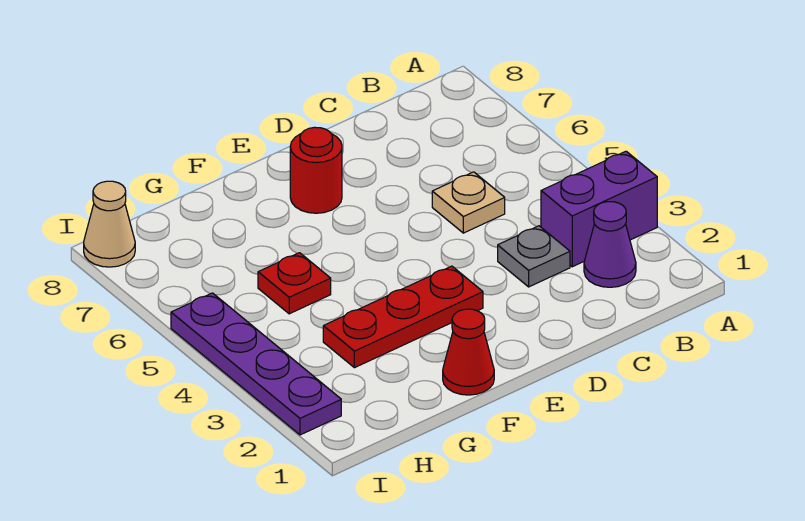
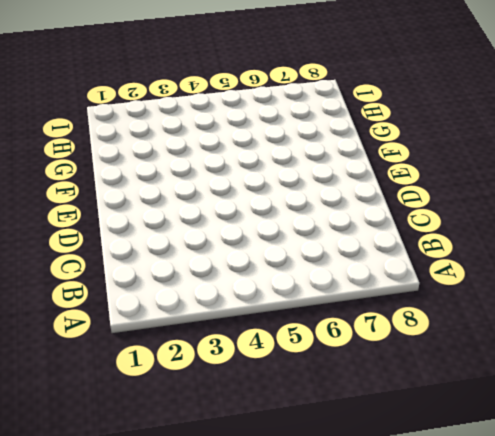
none -> purple 1x2 brick [541,151,657,267]
none -> purple 1x1 cone [584,202,636,287]

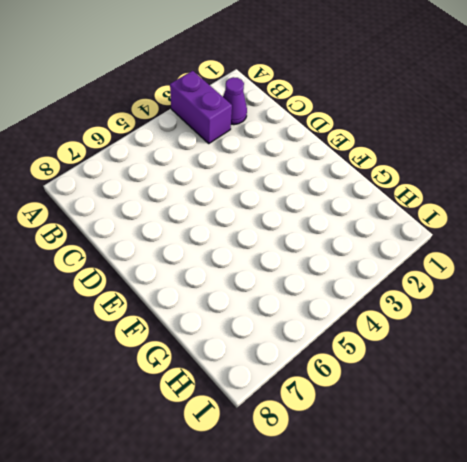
none -> grey 1x1 plate [498,226,570,287]
none -> tan 1x1 plate [432,172,505,233]

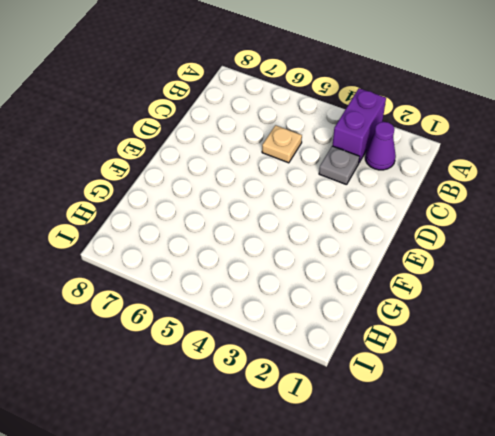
none -> red 1x3 plate [323,266,483,368]
none -> red 1x1 round brick [290,127,342,213]

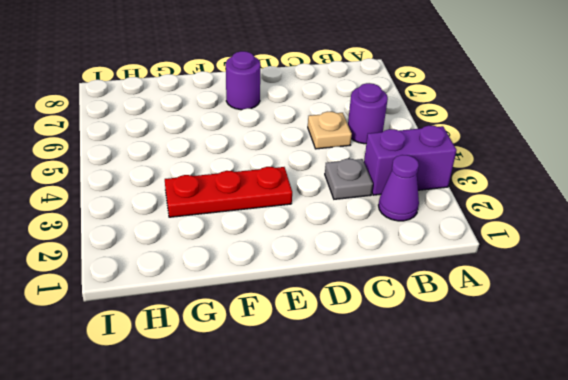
purple 1x1 round brick [348,83,388,144] -> none
purple 1x1 round brick [226,51,261,110] -> red 1x1 round brick [290,127,342,213]
none -> red 1x1 cone [443,309,494,395]
none -> red 1x1 plate [258,253,331,314]

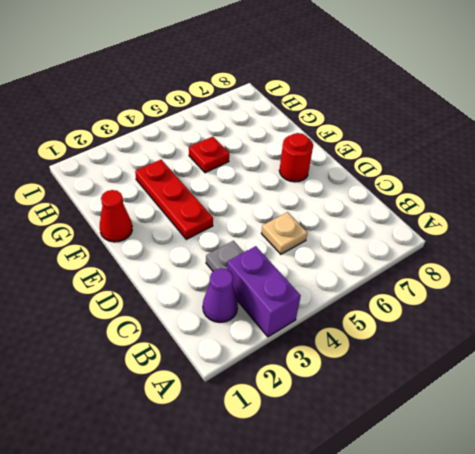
none -> purple 1x4 plate [171,293,341,435]
none -> tan 1x1 cone [84,181,135,267]

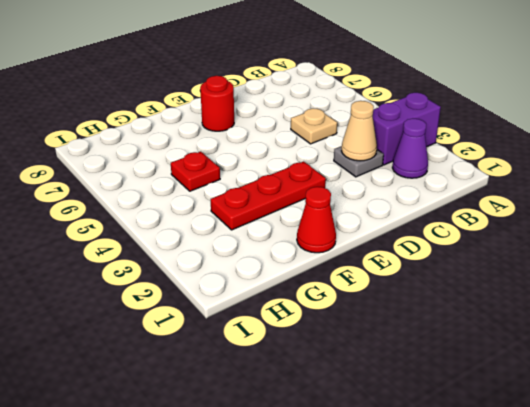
tan 1x1 cone [342,101,377,161] -> tan 1x1 cone moved to [84,181,135,267]
none -> purple 1x4 plate [171,293,341,435]

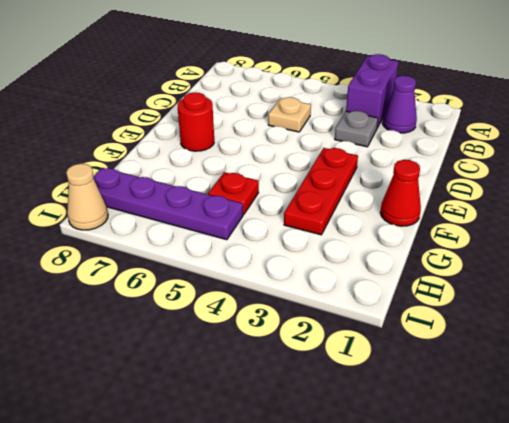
purple 1x4 plate [93,168,243,240] -> purple 1x4 plate moved to [171,293,341,435]

